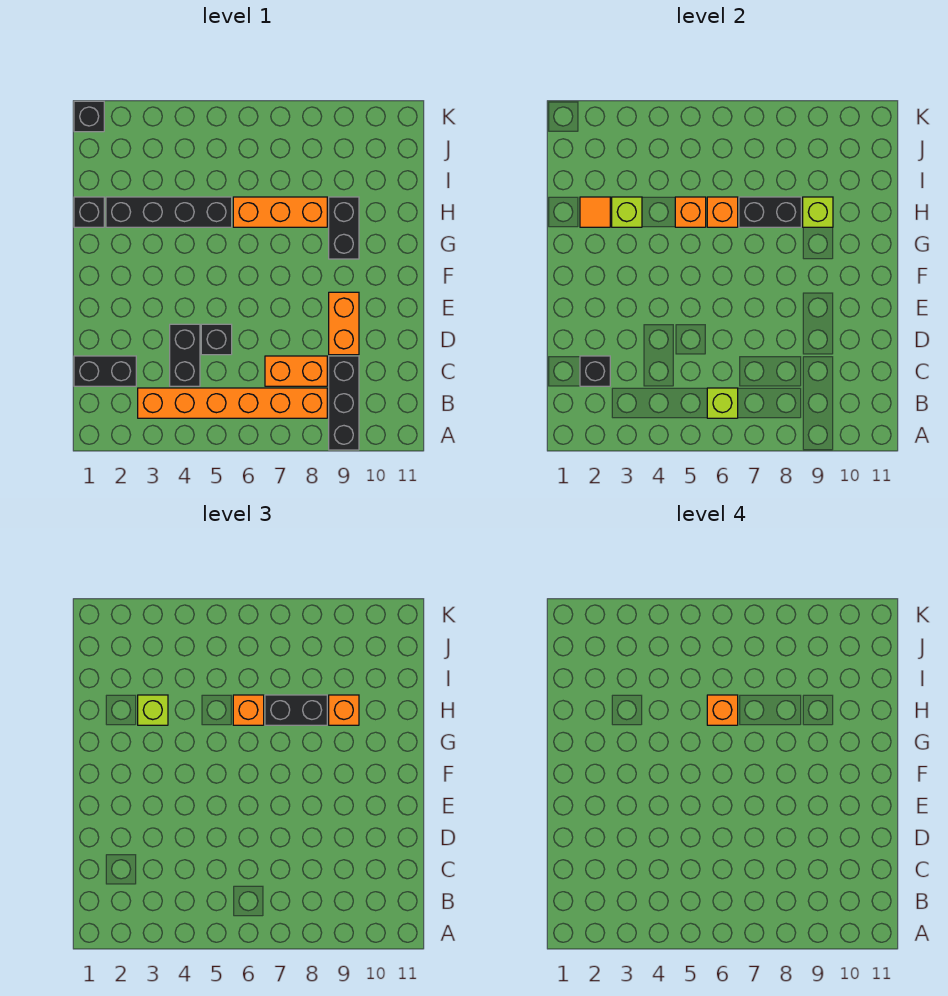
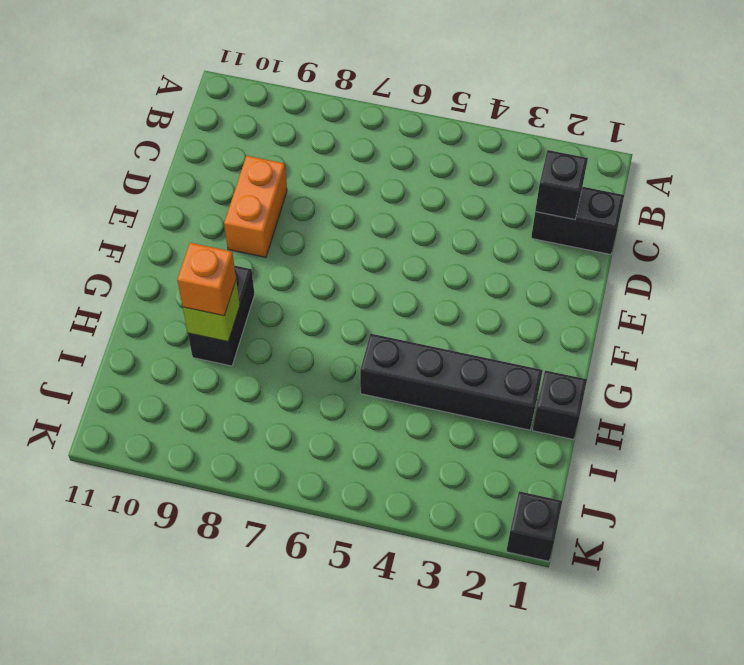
none -> black 1x3 brick [329,356,359,450]
none -> orange 1x6 brick [138,388,327,418]
none -> black 1x2 brick [170,324,200,386]

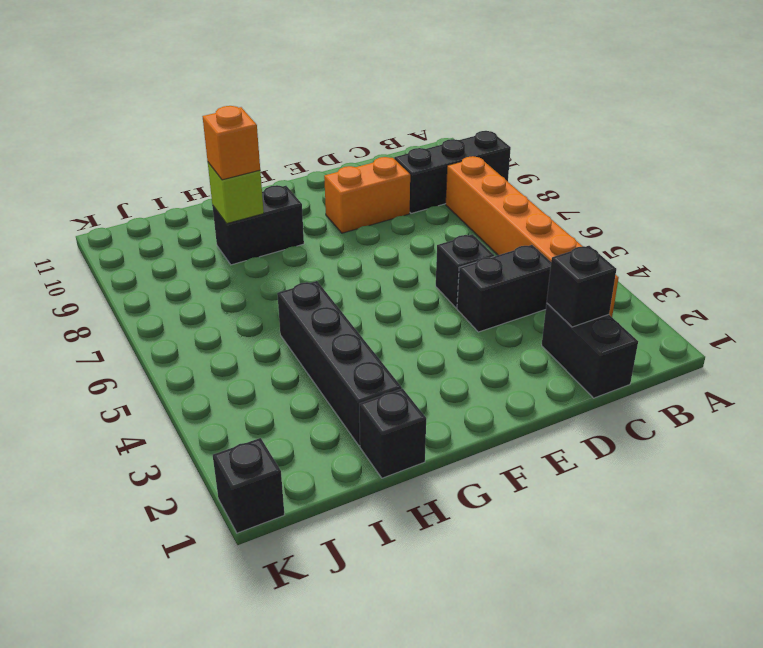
none -> orange 1x2 brick [265,356,327,386]
none -> orange 1x3 brick [233,197,327,227]
none -> lime 1x1 brick [707,388,738,418]

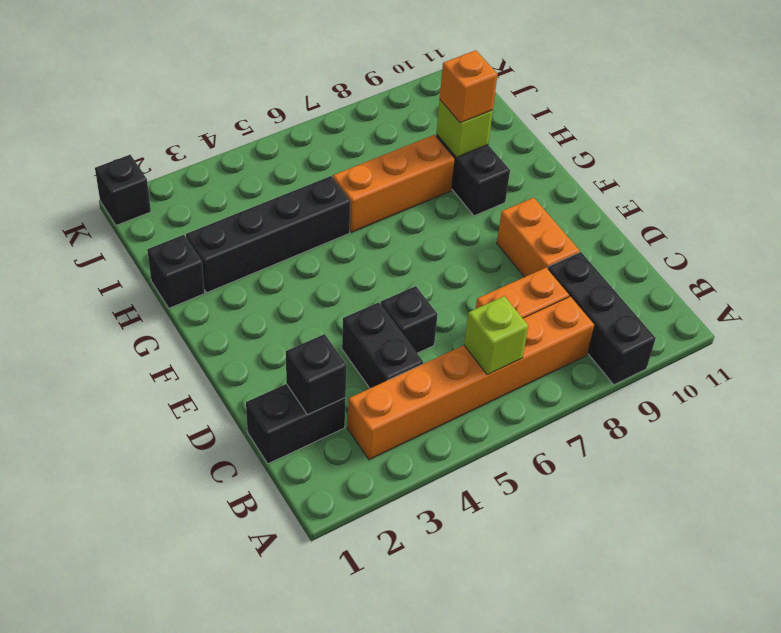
none -> orange 1x1 tile [580,197,610,227]
none -> lime 1x1 brick [612,197,642,227]
none -> orange 1x1 brick [675,197,706,227]

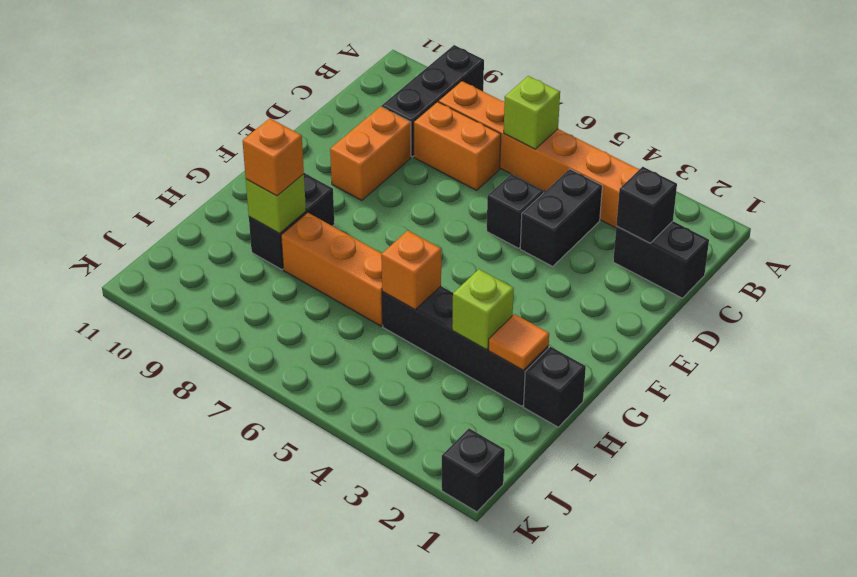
none -> orange 1x1 brick [707,197,738,227]
none -> black 1x2 brick [739,197,801,227]
none -> lime 1x1 brick [138,695,168,725]

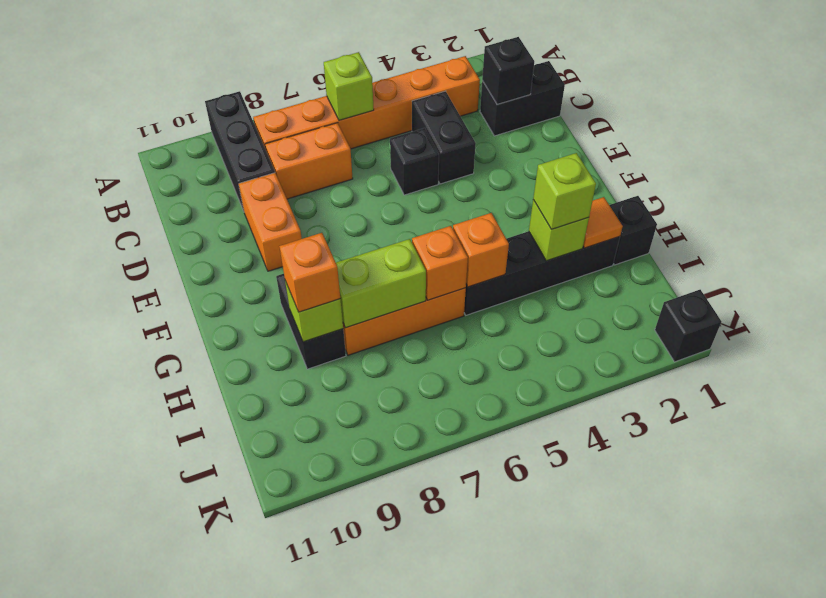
lime 1x2 brick [336,239,426,328] -> black 1x2 brick [739,197,801,227]
none -> orange 1x1 brick [233,695,264,725]
none -> black 1x2 brick [265,695,327,725]
none -> orange 1x1 brick [707,695,738,725]

